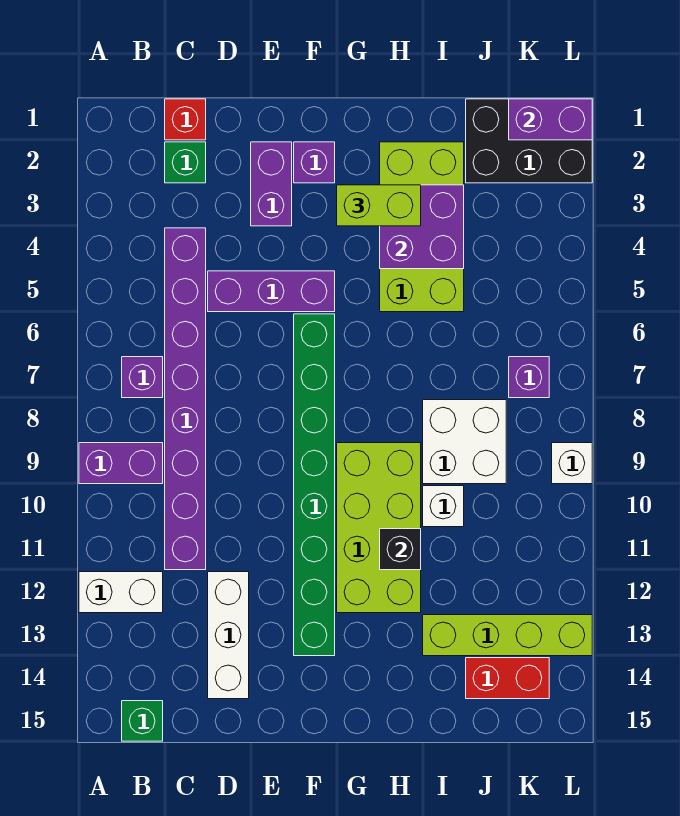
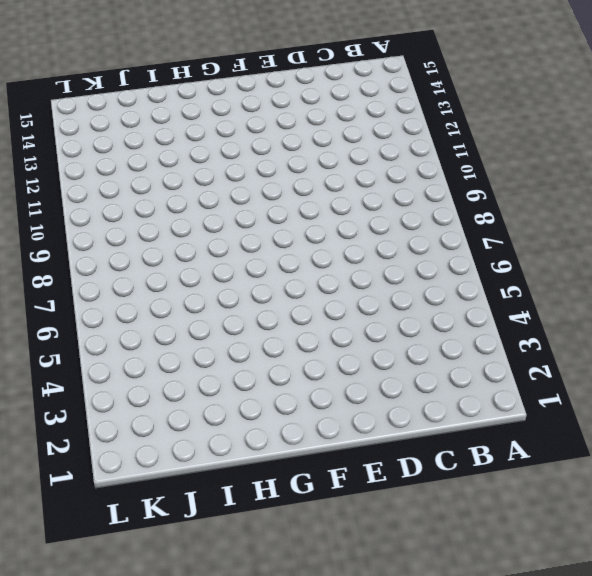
none -> purple 1x2 brick [79,443,163,484]
none -> white 1x2 brick [79,572,163,613]
none -> purple 1x1 brick [122,357,163,398]

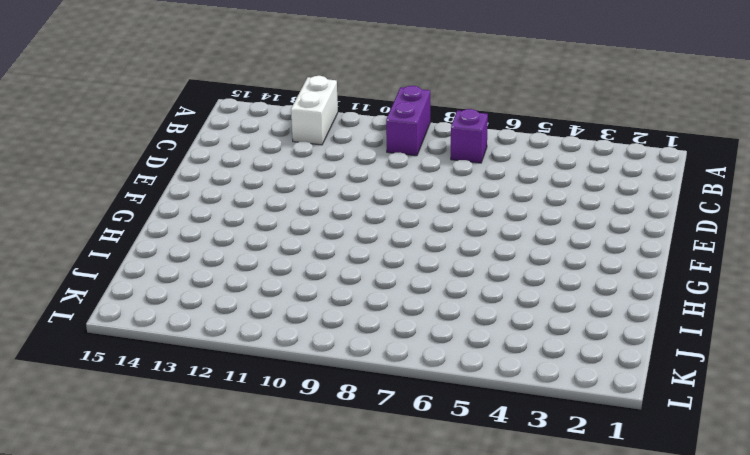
none -> green 1x1 brick [122,701,163,741]
none -> red 1x1 brick [165,99,206,140]
none -> green 1x1 brick [165,142,206,183]

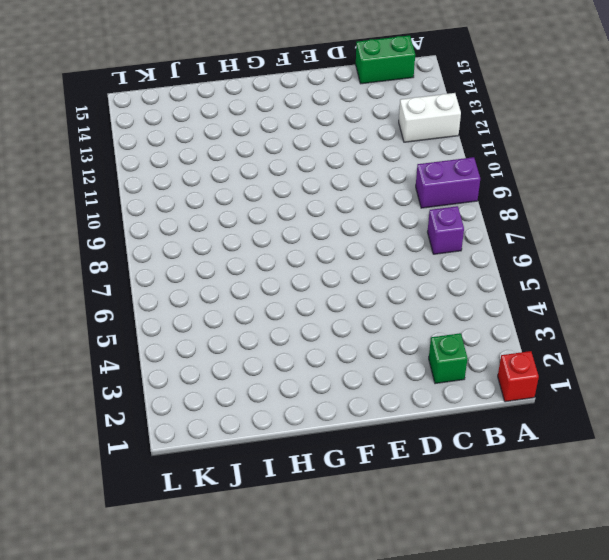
red 1x1 brick [498,351,539,402] -> red 1x1 brick moved to [165,99,206,140]
green 1x2 brick [356,35,415,84] -> green 1x1 brick [122,701,163,741]
none -> purple 1x8 brick [165,228,206,570]
none -> purple 1x3 brick [208,271,335,312]
none -> white 1x3 brick [208,572,249,699]

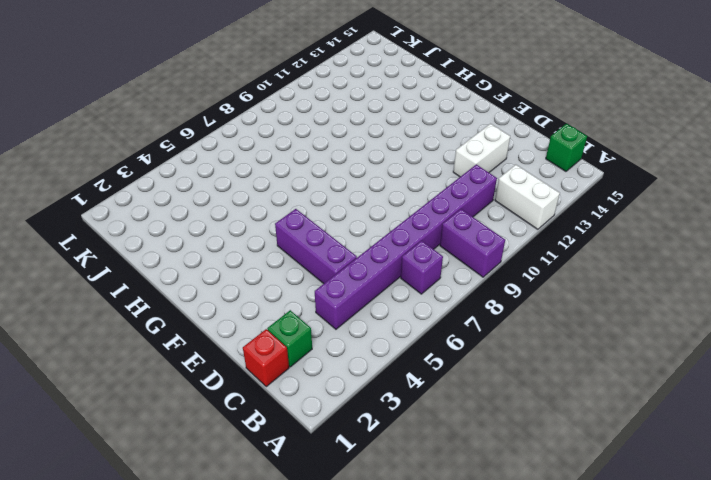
white 1x2 brick [453,124,510,177] -> white 1x3 brick [208,572,249,699]
none -> purple 1x2 brick [251,142,292,226]
none -> purple 1x1 brick [294,142,335,183]
none -> green 1x8 brick [294,314,335,656]

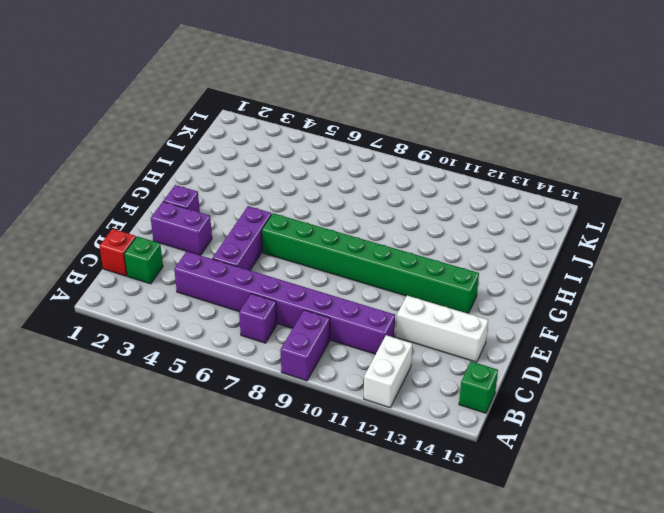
none -> lime 2x4 brick [337,443,421,613]
none -> lime 2x4 brick [380,142,464,312]
none -> white 2x2 brick [423,400,506,484]

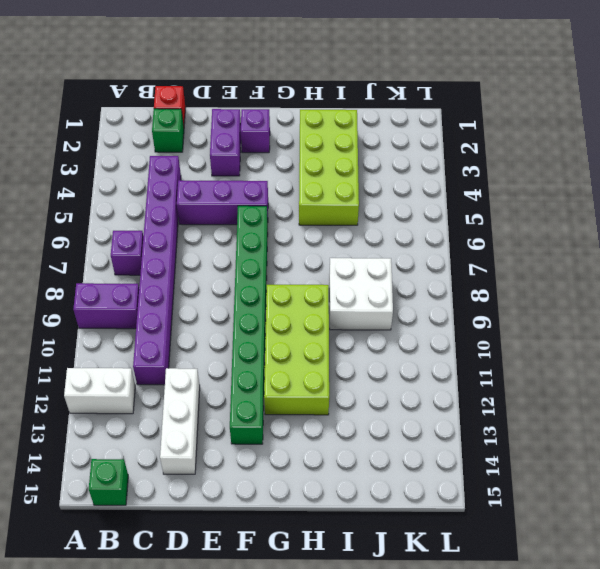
none -> white 1x1 brick [423,486,464,527]
none -> lime 1x4 brick [423,615,592,656]
none -> black 2x3 brick [466,99,592,183]

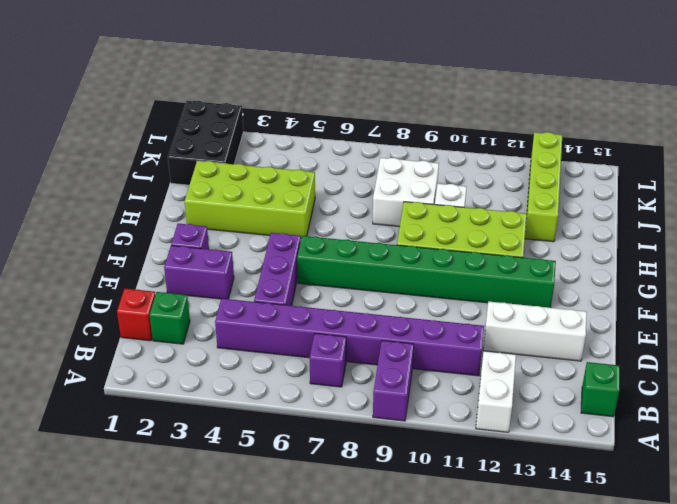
none -> red 1x2 brick [466,658,549,699]
none -> purple 1x1 brick [509,357,549,398]
none -> white 1x1 brick [552,443,592,484]

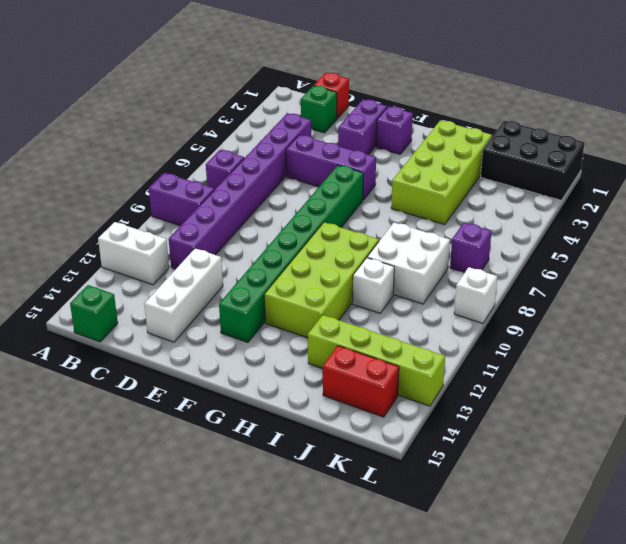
none -> purple 2x2 brick [380,185,464,269]
none -> black 1x1 brick [380,529,421,570]
none -> purple 1x2 brick [509,99,592,140]

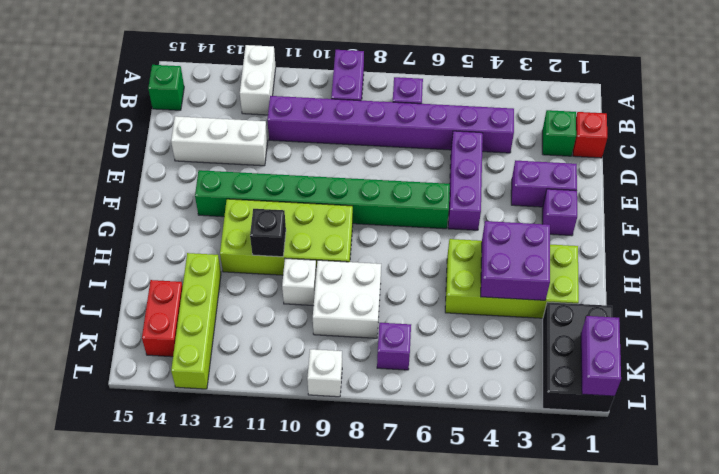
none -> lime 1x2 brick [337,185,421,226]

